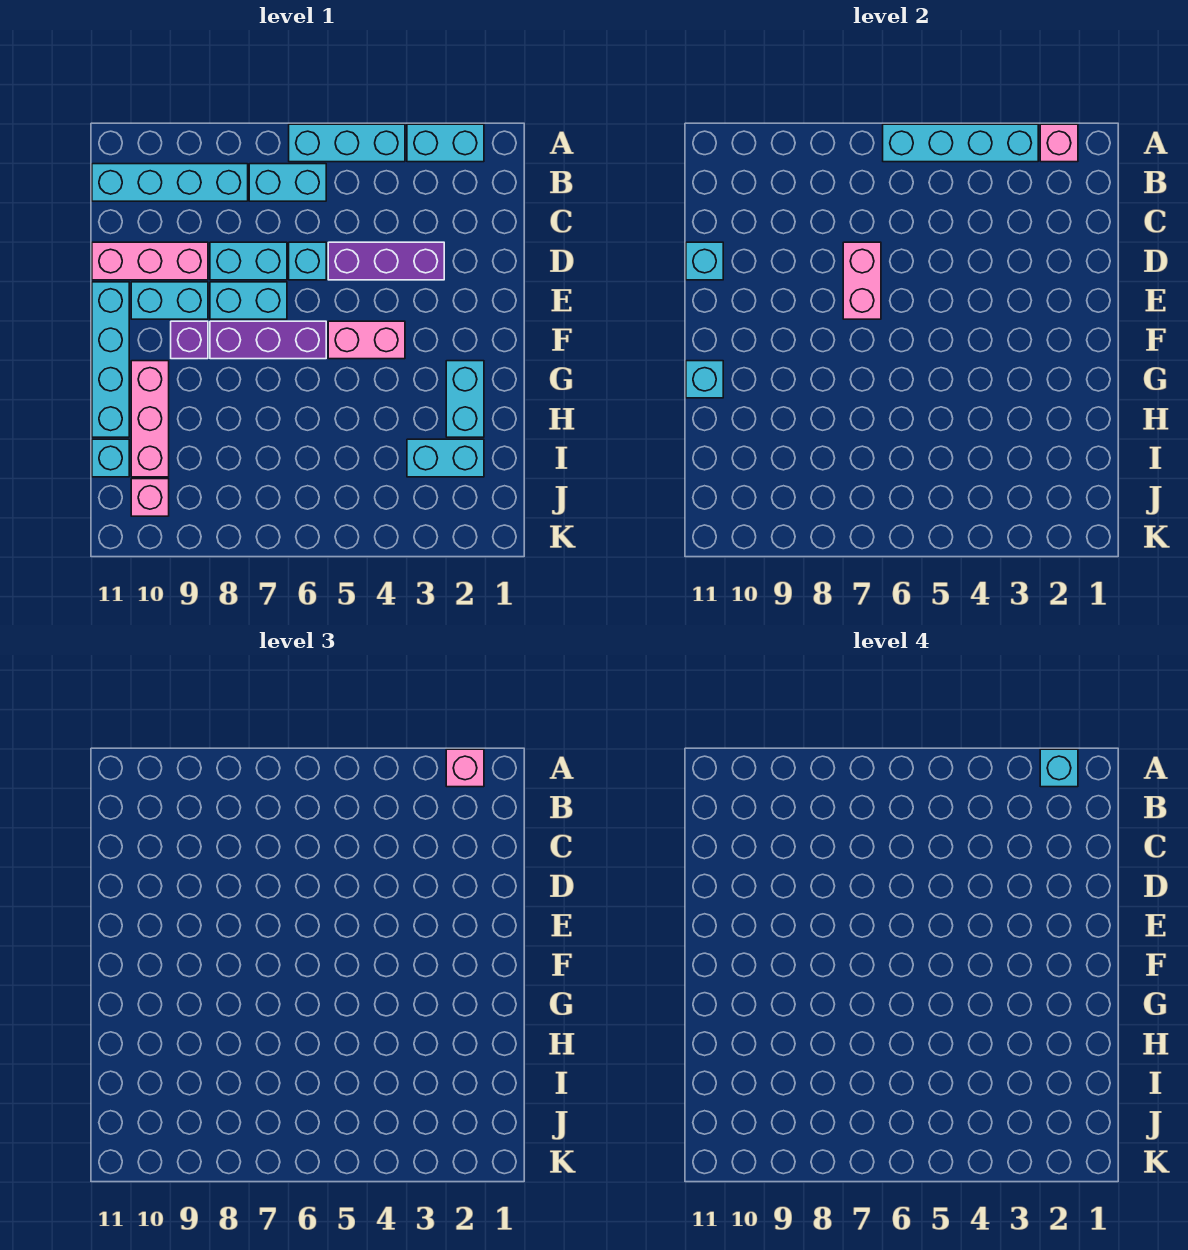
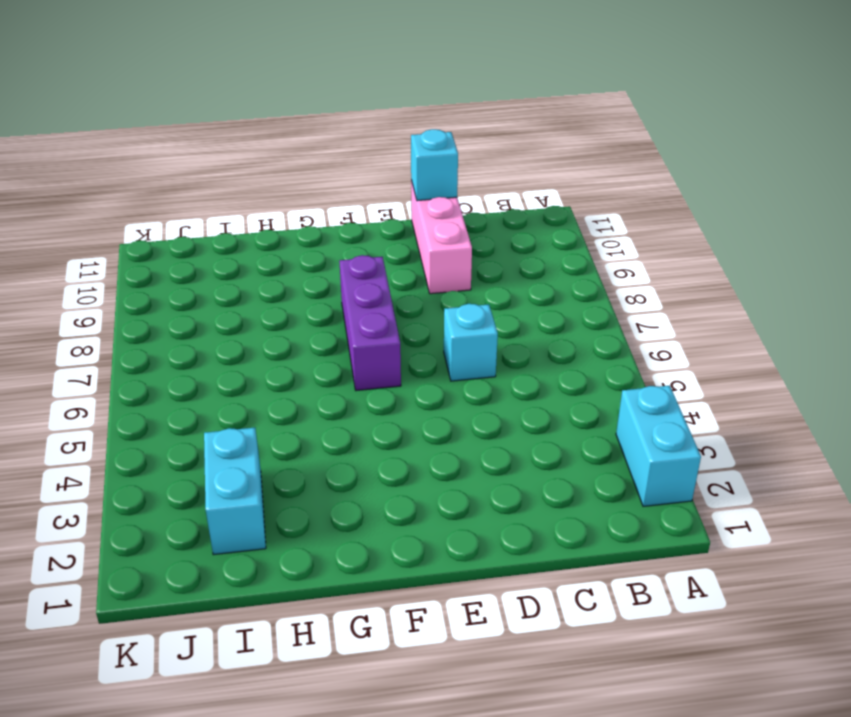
none -> cyan 1x3 brick [289,124,405,162]
none -> cyan 1x2 brick [249,164,326,201]
none -> cyan 1x4 brick [92,164,248,201]

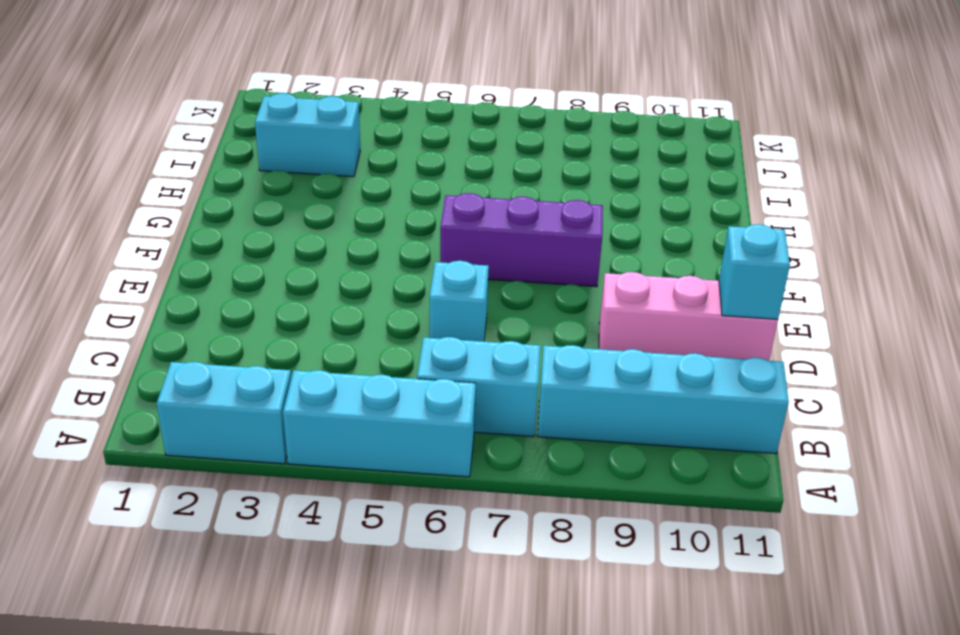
none -> purple 1x3 brick [328,242,444,280]
none -> cyan 1x2 brick [210,242,287,280]
none -> cyan 1x2 brick [210,282,287,319]

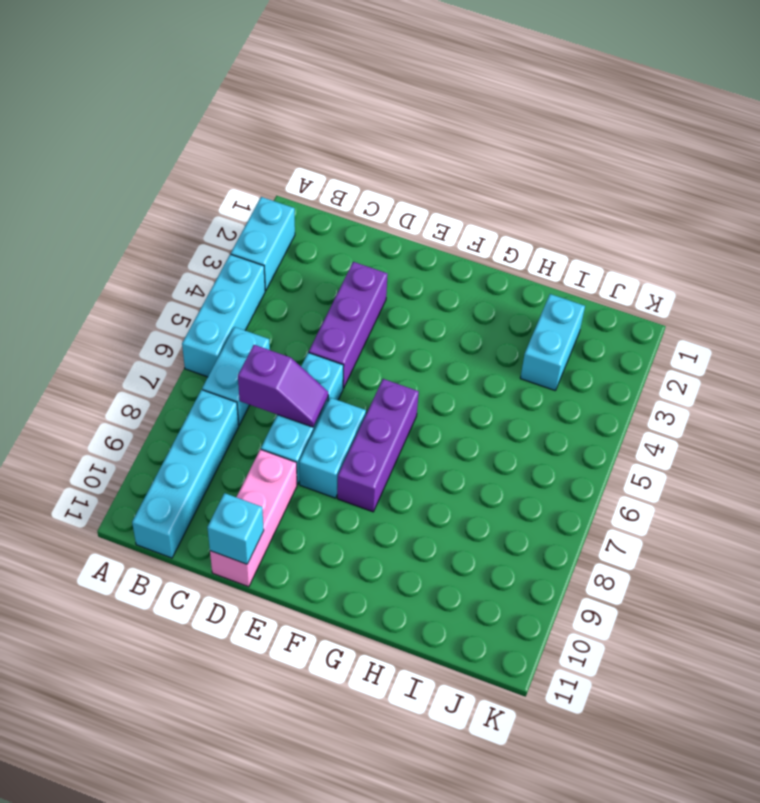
purple 1x2 slope [238,345,328,427] -> pink 1x2 brick [843,242,881,319]
none -> cyan 1x2 brick [131,282,208,319]
none -> cyan 1x4 brick [92,282,129,437]
none -> pink 1x2 brick [328,321,405,359]

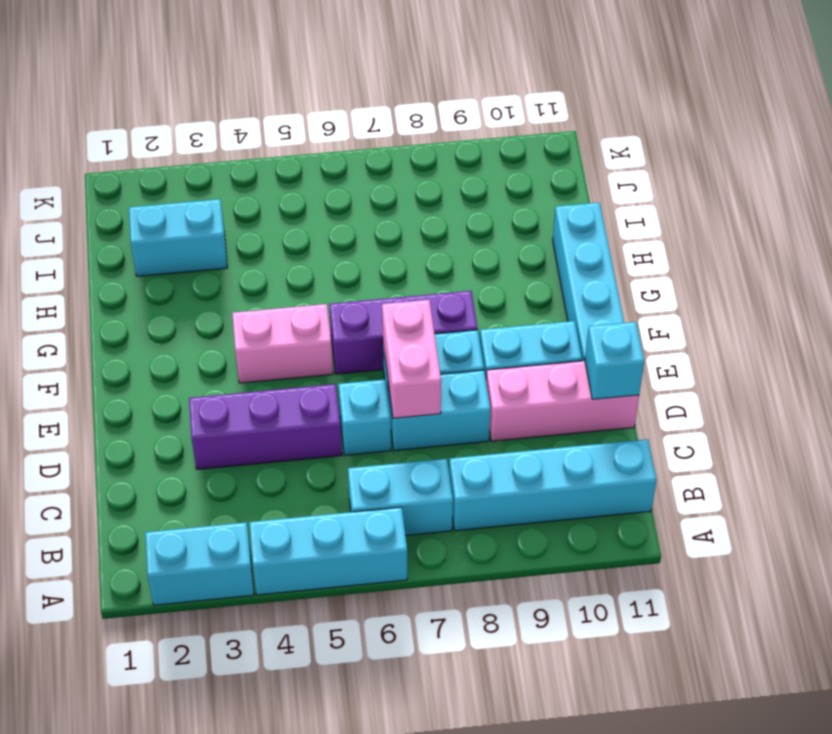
none -> purple 1x1 brick [171,321,208,359]
none -> cyan 1x2 brick [446,361,484,437]
none -> pink 1x3 brick [131,361,169,477]

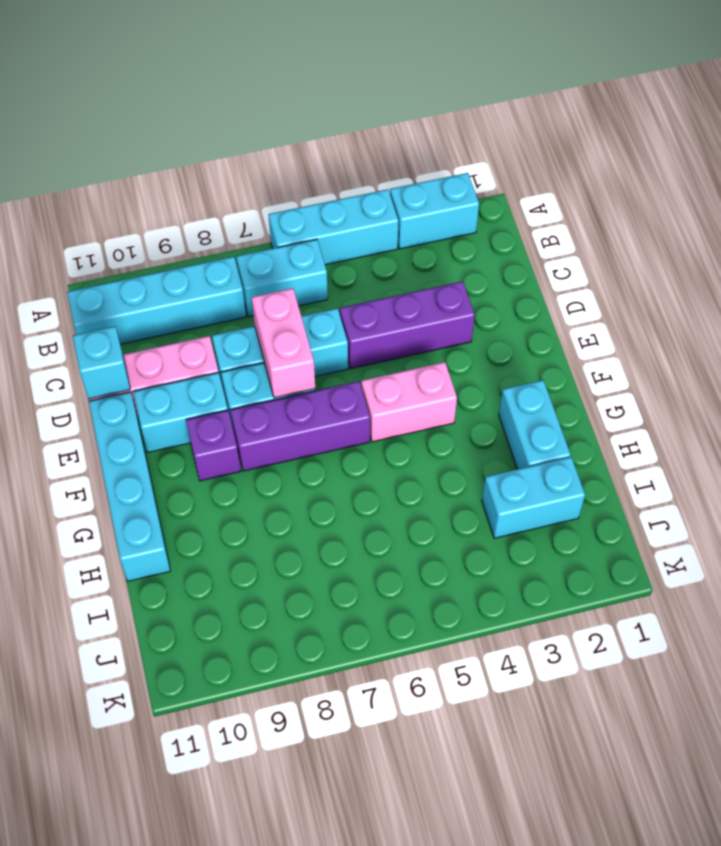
none -> pink 1x3 brick [131,361,169,477]
none -> cyan 1x1 brick [92,439,129,477]
none -> pink 1x1 brick [131,479,169,516]

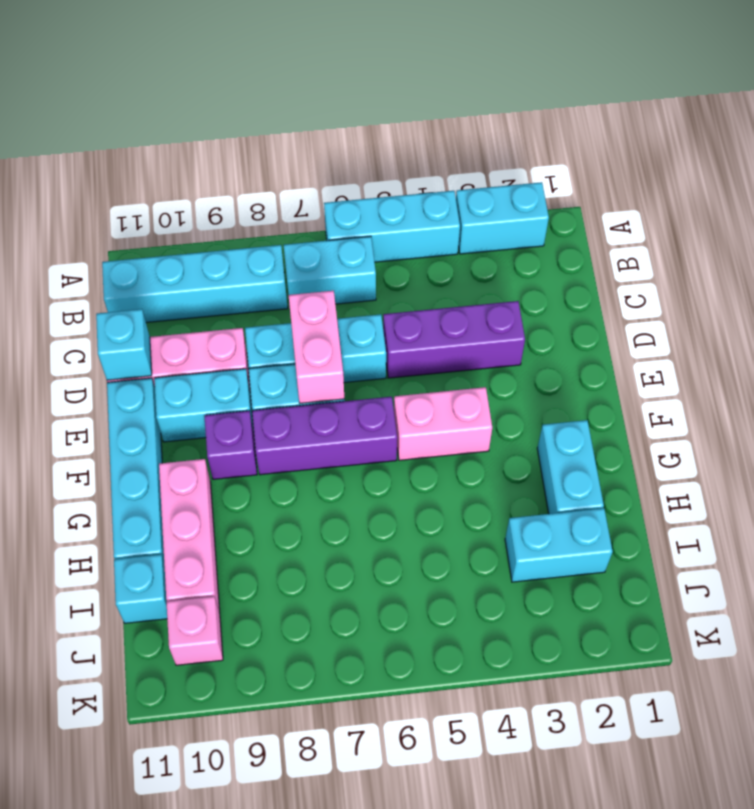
none -> pink 1x1 brick [1040,124,1078,162]
none -> cyan 1x4 brick [883,124,1038,162]
none -> cyan 1x1 brick [686,361,723,398]

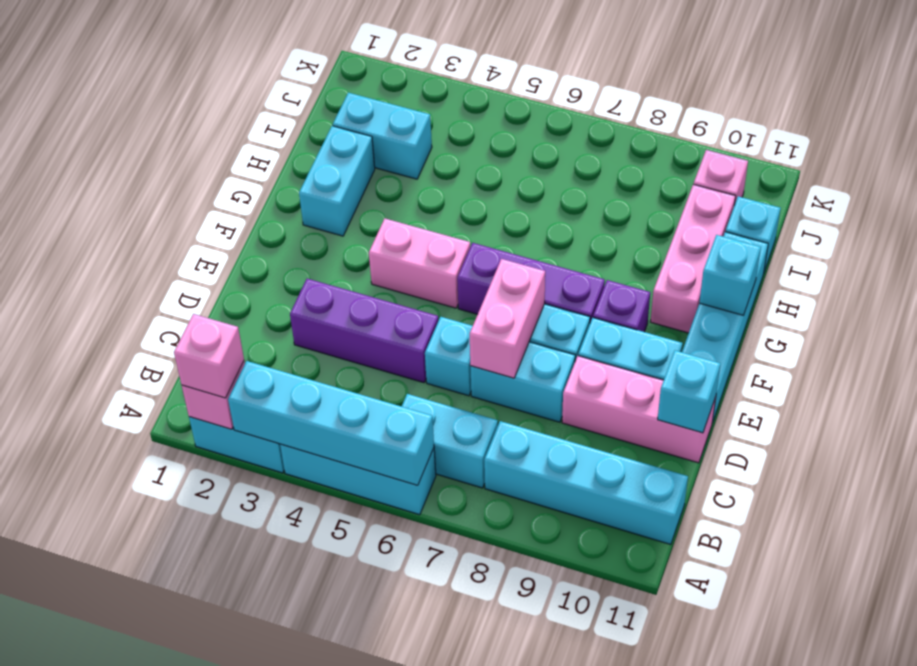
none -> cyan 1x1 brick [1040,749,1078,787]

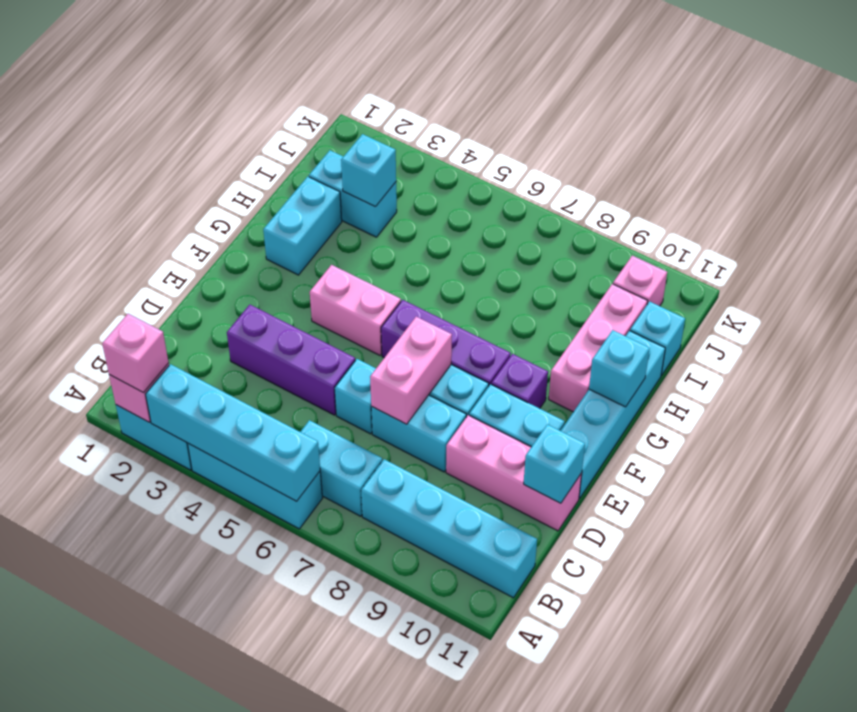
cyan 1x1 brick [341,134,396,207] -> cyan 1x1 brick moved to [1040,749,1078,787]

